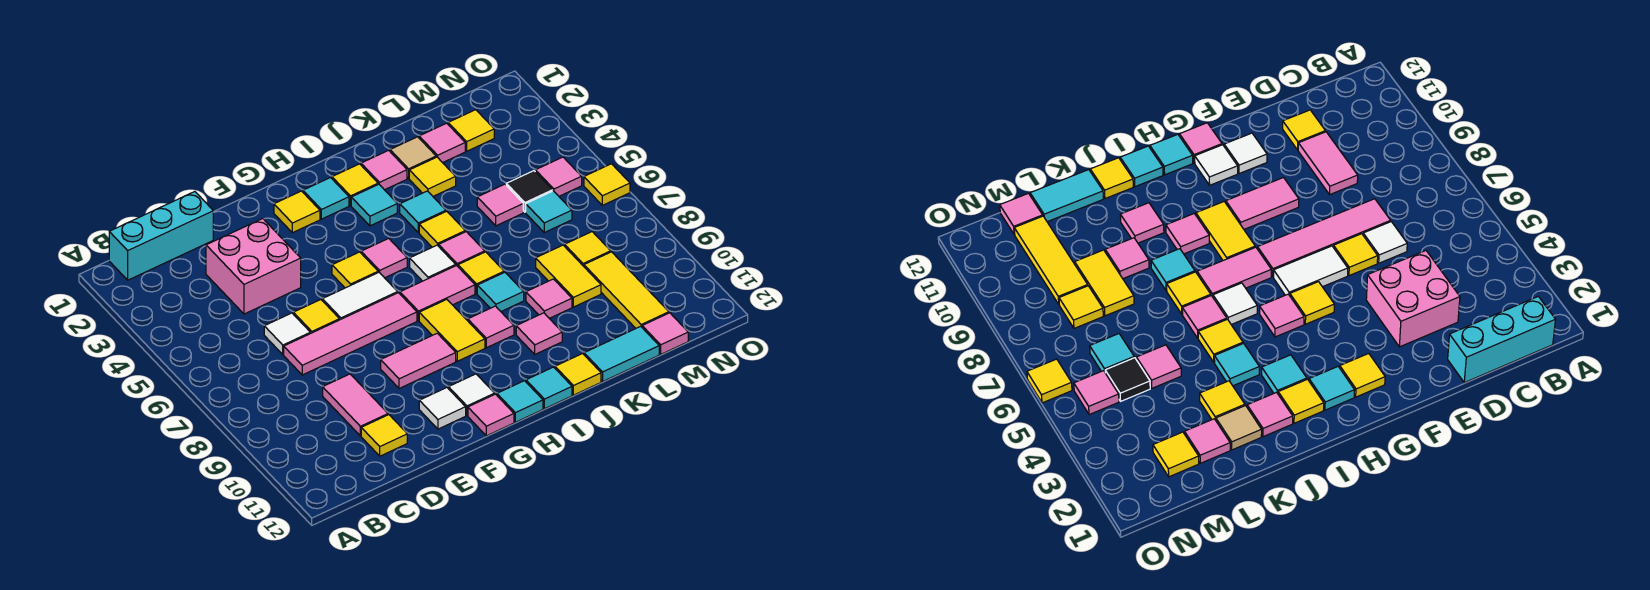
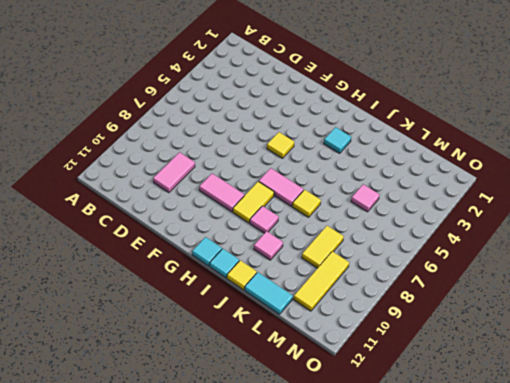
none -> cyan 1x3 brick [109,192,213,280]
none -> pink 2x2 brick [206,219,301,314]
none -> white 1x1 tile [264,313,310,355]
none -> pink 1x4 tile [284,293,417,375]

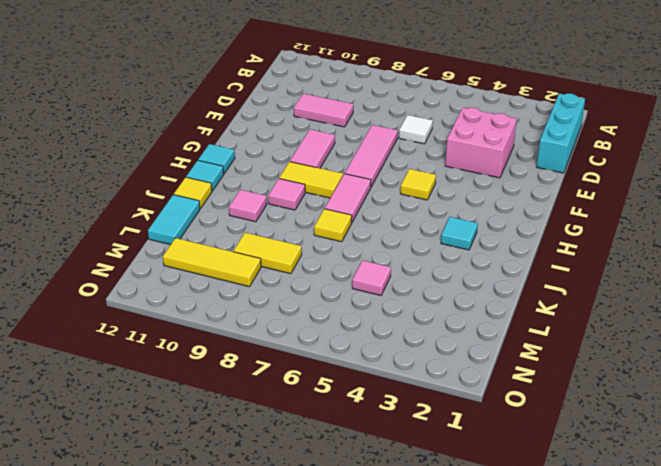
pink 1x3 tile [345,125,398,187] -> pink 1x4 tile [284,293,417,375]
none -> yellow 1x1 tile [361,415,407,456]
none -> yellow 1x1 tile [293,300,339,333]
none -> white 1x2 tile [322,272,398,320]
none -> white 1x1 tile [419,388,466,429]

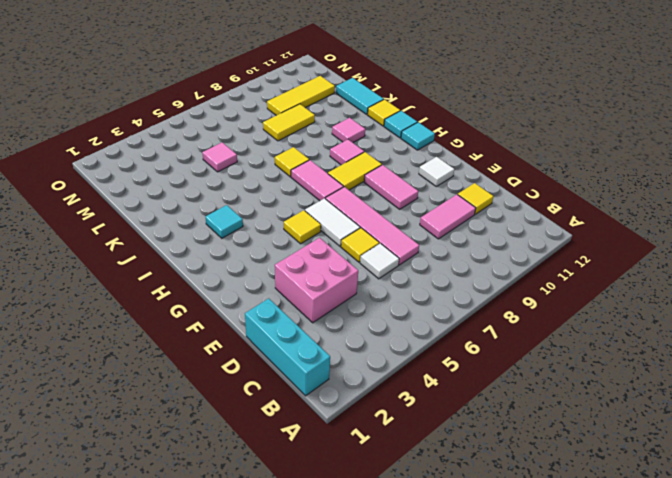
none -> yellow 1x1 tile [274,191,320,233]
none -> white 1x1 tile [448,374,495,415]
none -> pink 1x1 tile [468,394,514,436]
none -> cyan 1x1 tile [303,178,349,219]

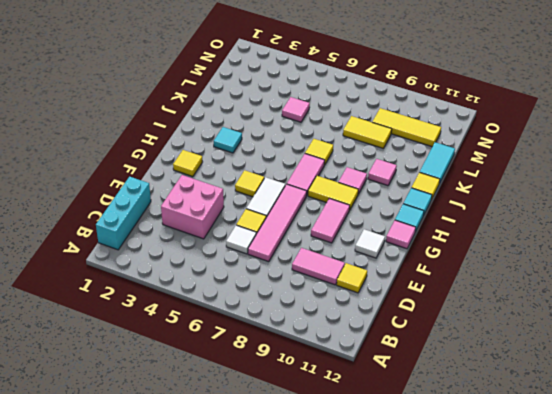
none -> white 1x1 tile [448,374,495,415]
none -> cyan 1x1 tile [303,178,349,219]
none -> pink 1x1 tile [361,238,407,278]
none -> yellow 1x1 tile [332,164,378,206]

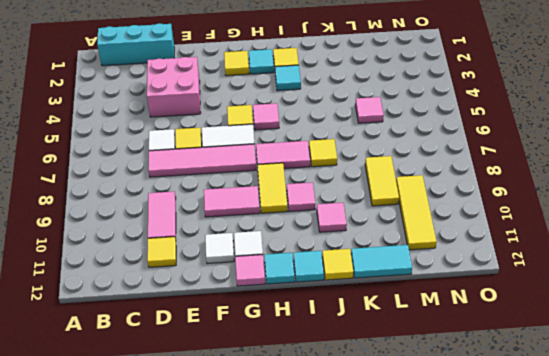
none -> white 1x1 tile [410,245,456,281]
none -> pink 1x1 tile [361,150,407,190]
none -> cyan 1x1 tile [400,191,446,233]
none -> yellow 1x1 tile [419,211,465,247]

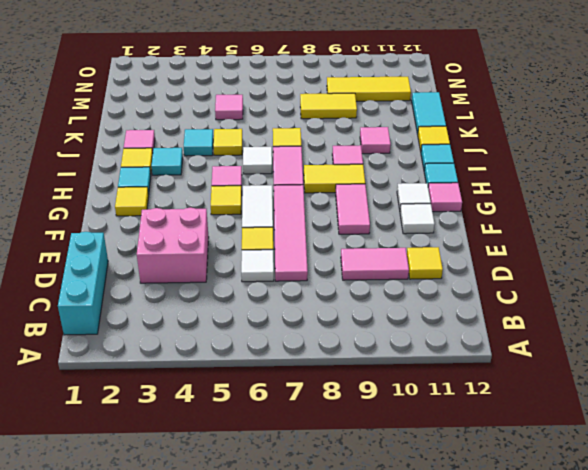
none -> pink 1x1 tile [439,232,485,266]
none -> cyan 1x1 tile [477,272,524,311]
none -> tan 1x1 tile [390,137,436,178]
none -> yellow 1x1 tile [409,157,456,196]

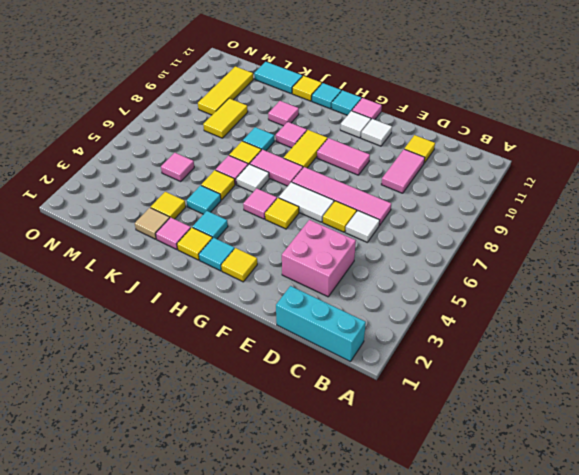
none -> pink 1x1 tile [526,279,572,318]
none -> pink 1x1 tile [419,123,465,163]
none -> yellow 1x1 tile [448,110,494,151]
none -> black 1x1 tile [506,171,552,212]

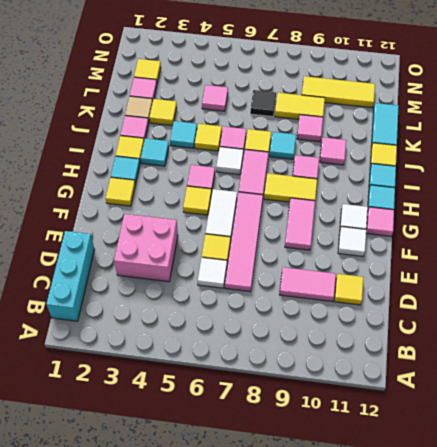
black 1x1 tile [250,90,276,117] -> black 1x1 tile moved to [506,171,552,212]
none -> cyan 1x1 tile [526,191,572,232]
none -> yellow 1x1 tile [565,232,611,266]
none -> pink 1x1 tile [642,313,688,354]
none -> pink 1x1 tile [535,157,582,196]

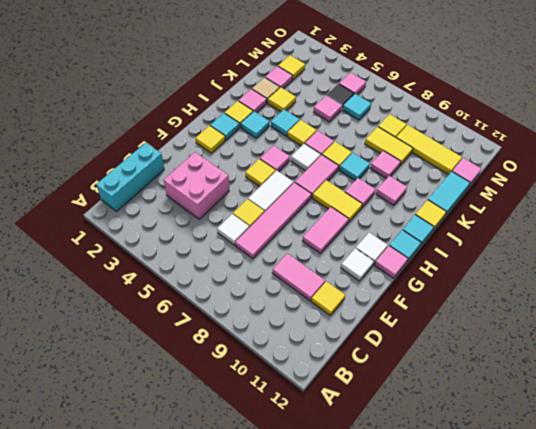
none -> yellow 1x1 tile [584,164,630,205]

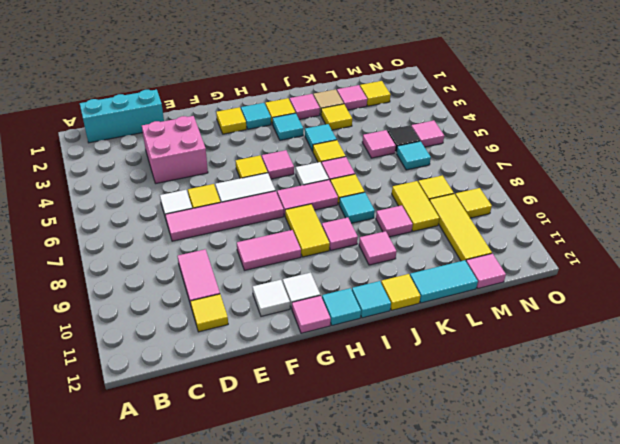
yellow 1x1 tile [455,188,492,218] -> yellow 1x1 tile moved to [584,164,630,205]

